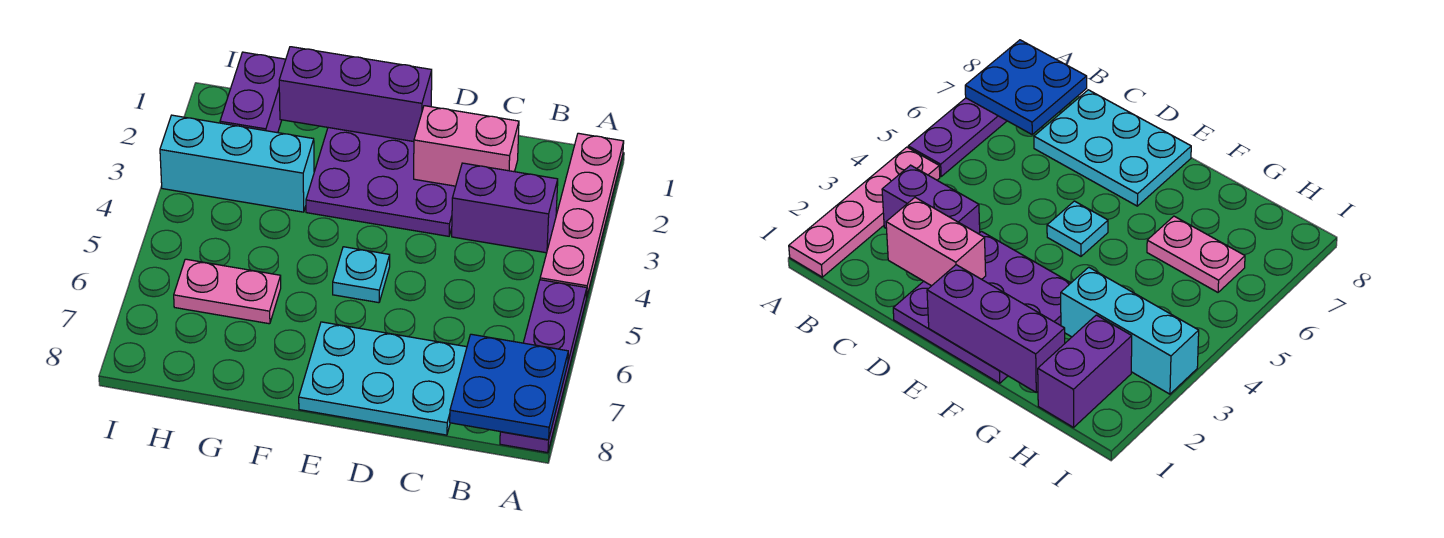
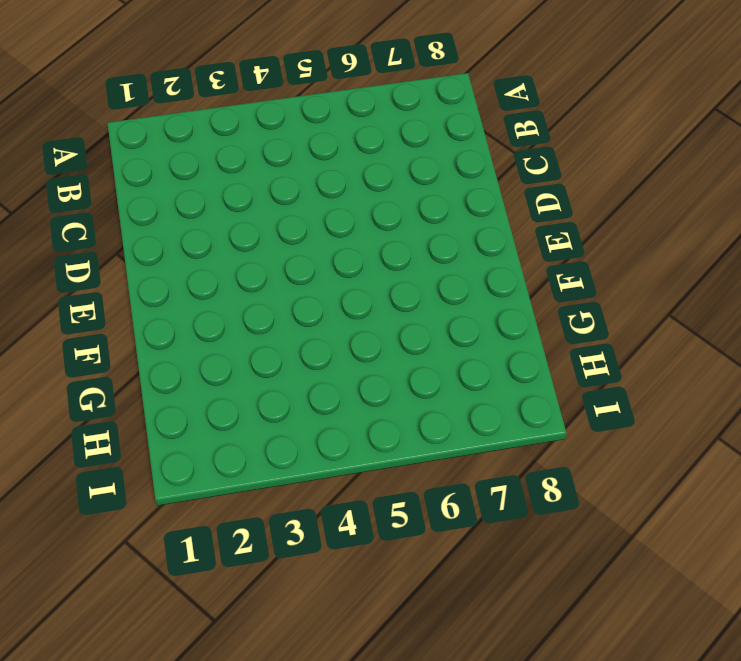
none -> pink 1x4 plate [540,133,624,298]
none -> purple 1x4 plate [500,280,587,453]
none -> purple 1x2 brick [452,163,558,253]

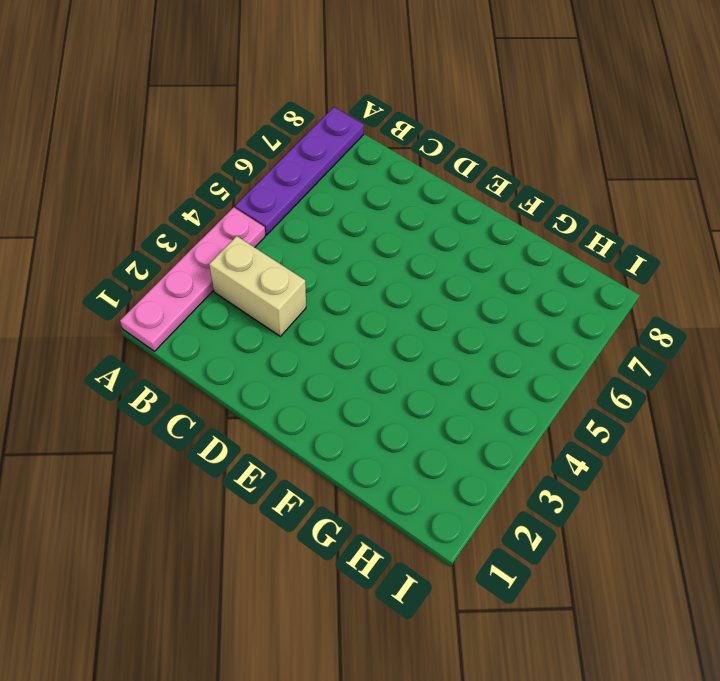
tan 1x2 brick [209,236,306,336] -> purple 1x2 brick [452,163,558,253]
none -> cyan 2x3 plate [299,322,467,435]
none -> purple 3x3 plate [306,128,456,236]
none -> cyan 1x1 plate [333,247,390,303]

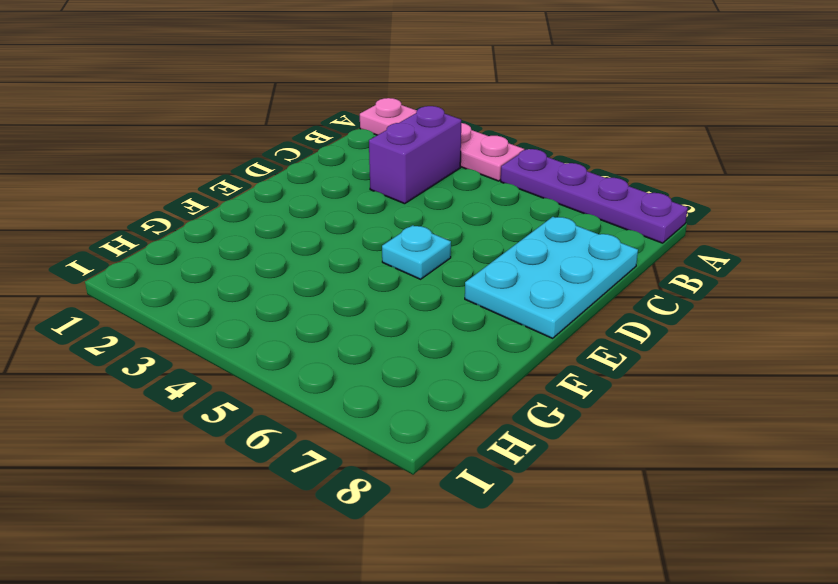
none -> purple 3x3 plate [306,128,456,236]
none -> cyan 1x3 brick [160,115,314,212]
none -> pink 1x2 plate [174,259,281,324]

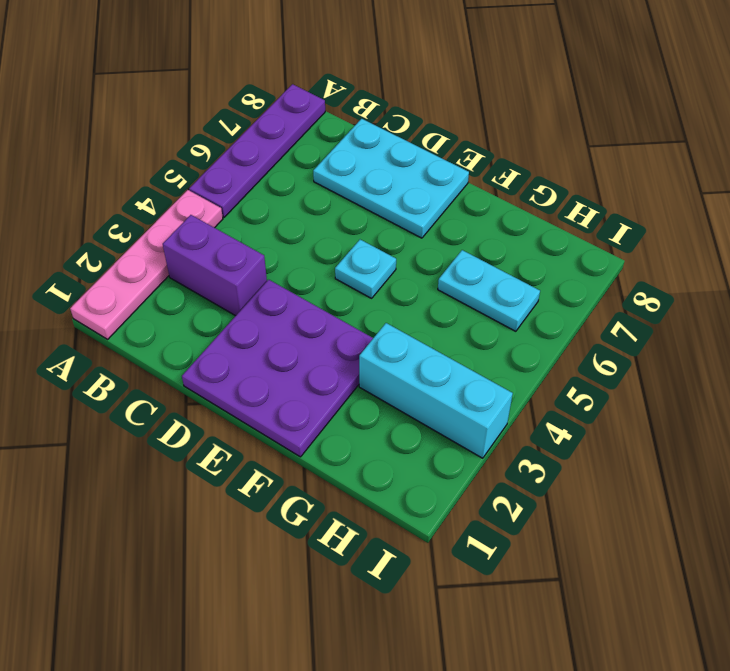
cyan 1x2 plate [438,250,540,331] -> pink 1x2 plate [174,259,281,324]
none -> purple 1x2 brick [220,52,286,133]
none -> blue 2x2 plate [450,334,568,440]
none -> pink 1x2 brick [414,106,519,186]

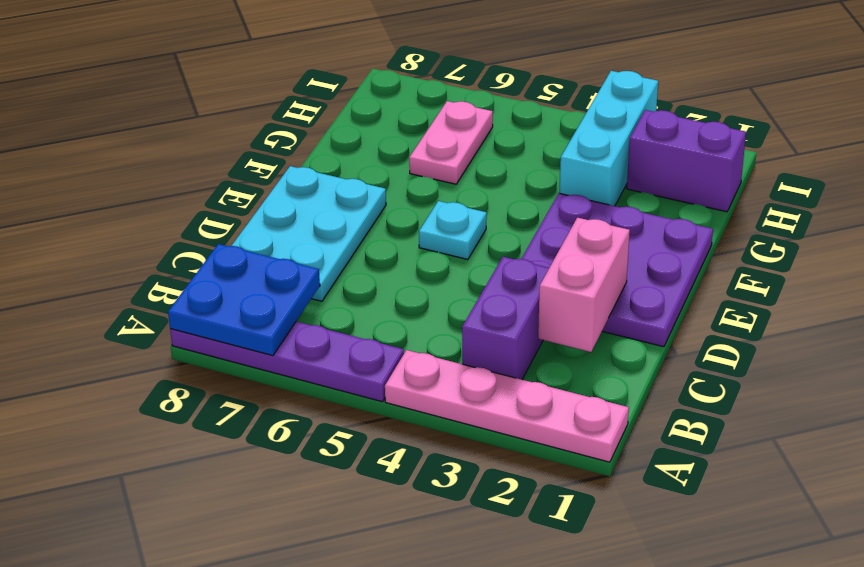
none -> purple 1x3 brick [279,47,432,142]

